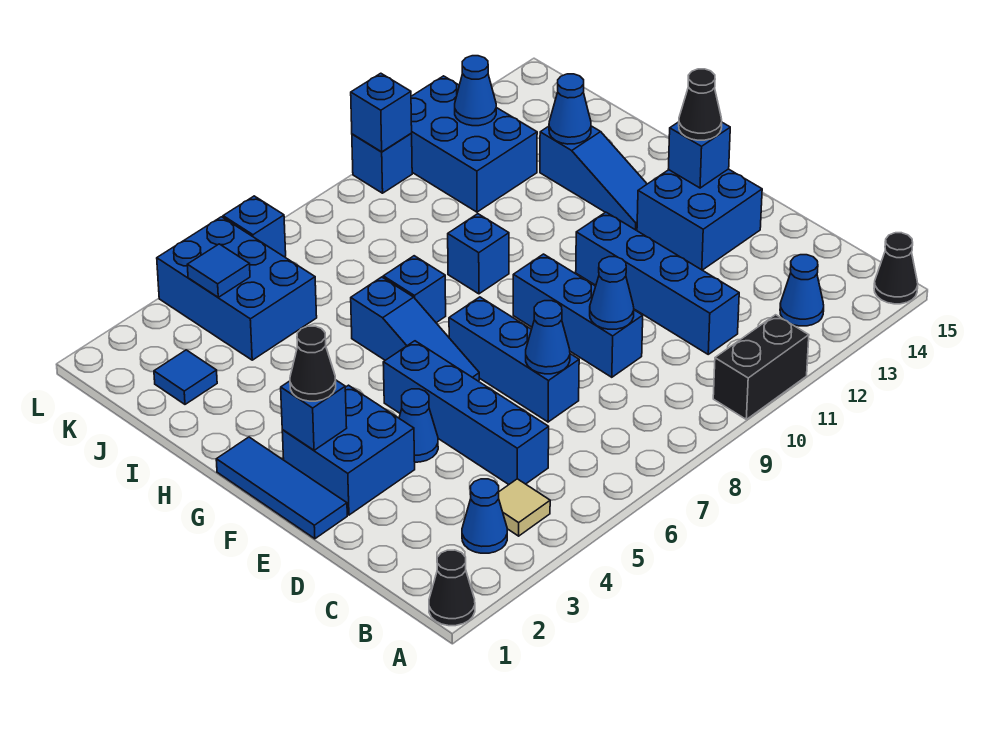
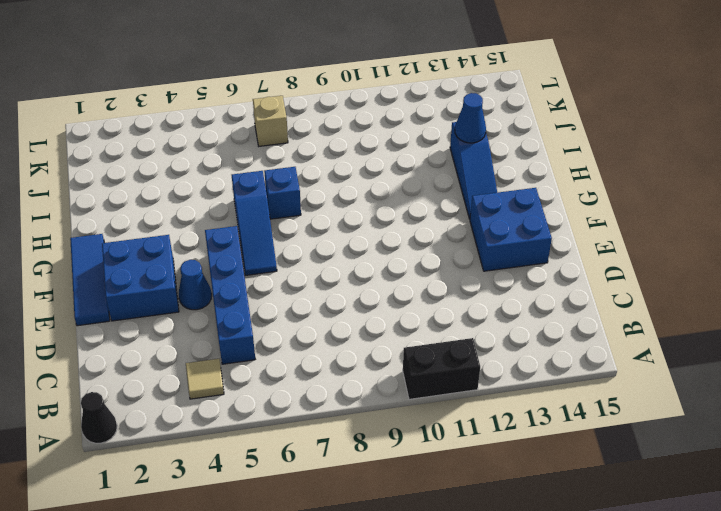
tan 1x1 brick [253,96,288,146] -> none
none -> black 1x1 cone [874,233,918,304]
none -> blue 1x1 cone [462,479,507,553]
none -> blue 1x1 cone [780,255,824,326]
none -> blue 1x4 brick [576,212,739,354]

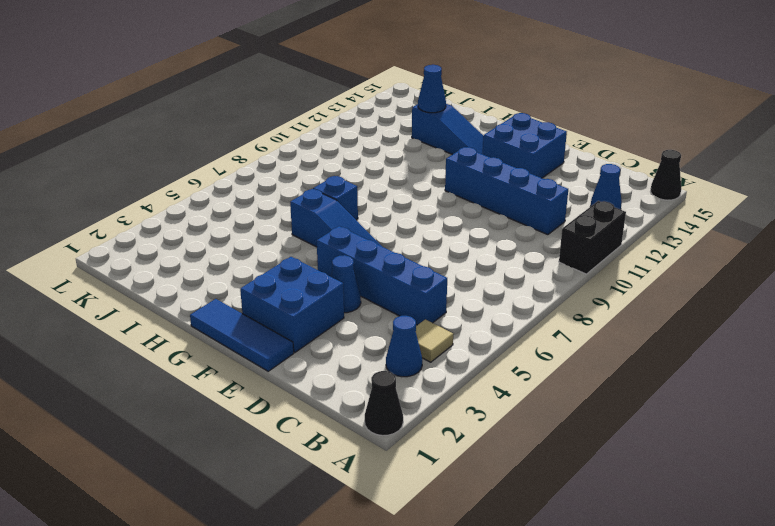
none -> blue 1x3 brick [449,297,579,422]
none -> blue 1x3 brick [513,254,643,377]
none -> blue 1x1 brick [448,214,509,294]
none -> blue 1x1 tile [154,350,217,404]

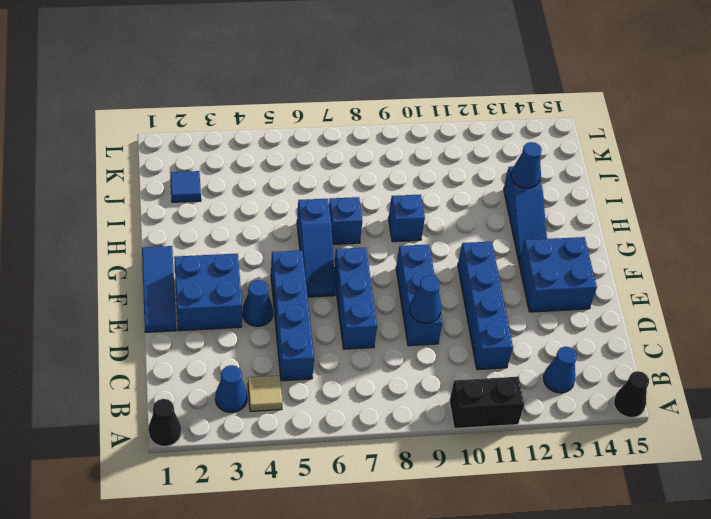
none -> blue 2x3 brick [157,217,317,360]
none -> blue 2x3 brick [411,76,537,212]
none -> blue 1x1 brick [223,196,286,257]
none -> blue 1x1 brick [352,134,412,193]

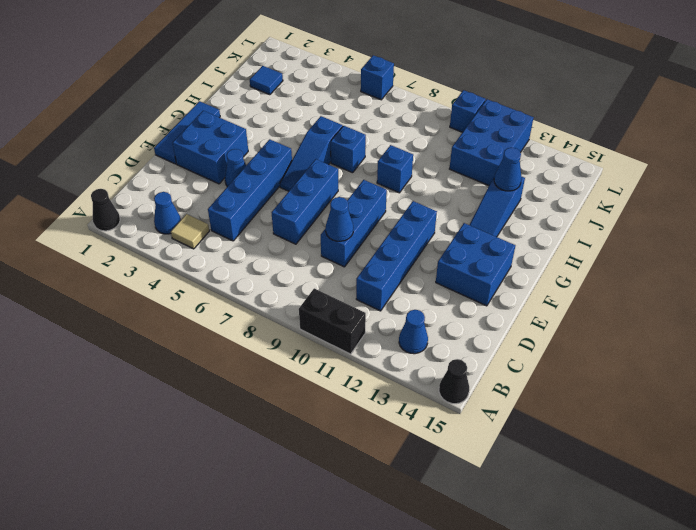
none -> blue 2x3 brick [157,217,317,360]
none -> blue 1x1 cone [526,301,570,374]
none -> blue 1x1 brick [281,380,347,450]
none -> blue 1x1 brick [668,122,730,188]

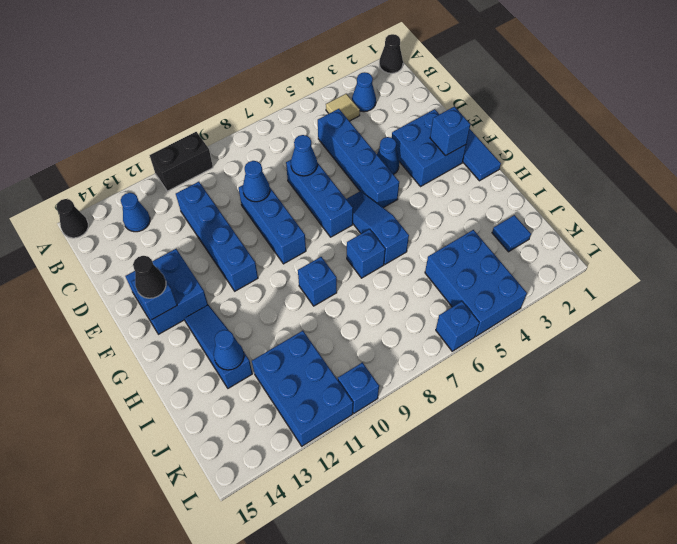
none -> blue 1x1 tile [187,244,250,297]
none -> blue 1x1 cone [455,56,496,126]
none -> blue 1x1 brick [351,73,412,152]
none -> black 1x1 cone [290,326,336,401]

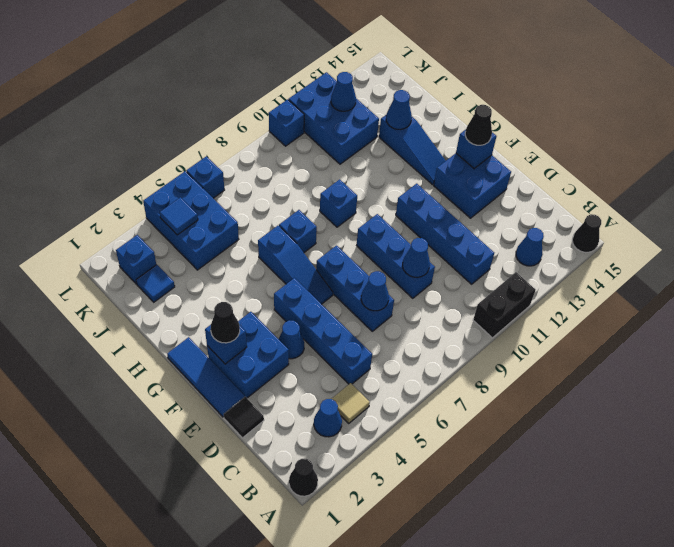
black 1x1 tile [224,397,264,438] -> none
blue 1x1 brick [116,235,156,284] -> blue 1x1 brick moved to [351,73,412,152]

